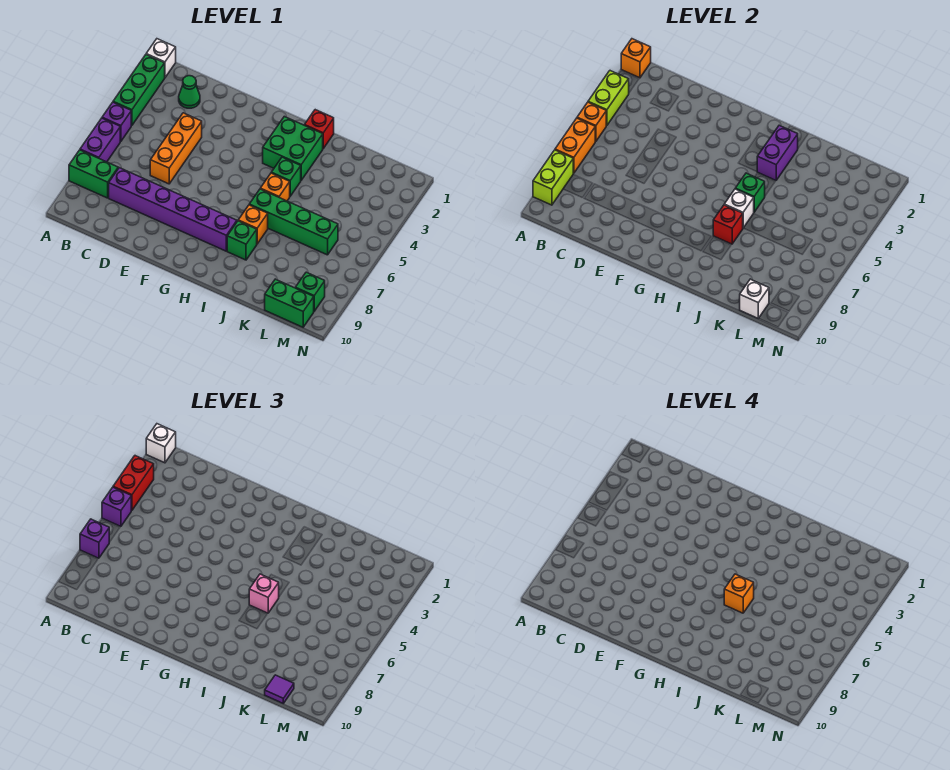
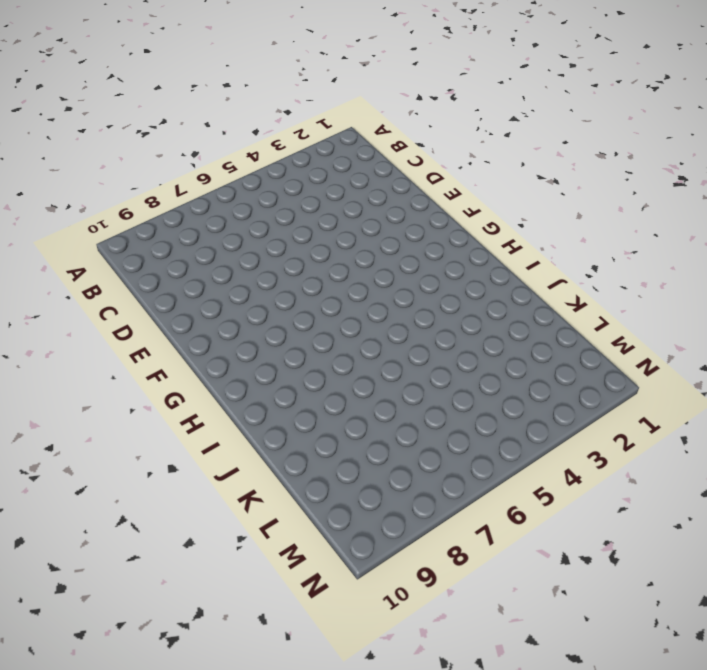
none -> white 1x1 brick [146,39,176,77]
none -> green 1x3 brick [113,55,165,126]
none -> purple 1x1 brick [102,102,131,141]
none -> purple 1x2 brick [80,118,120,162]

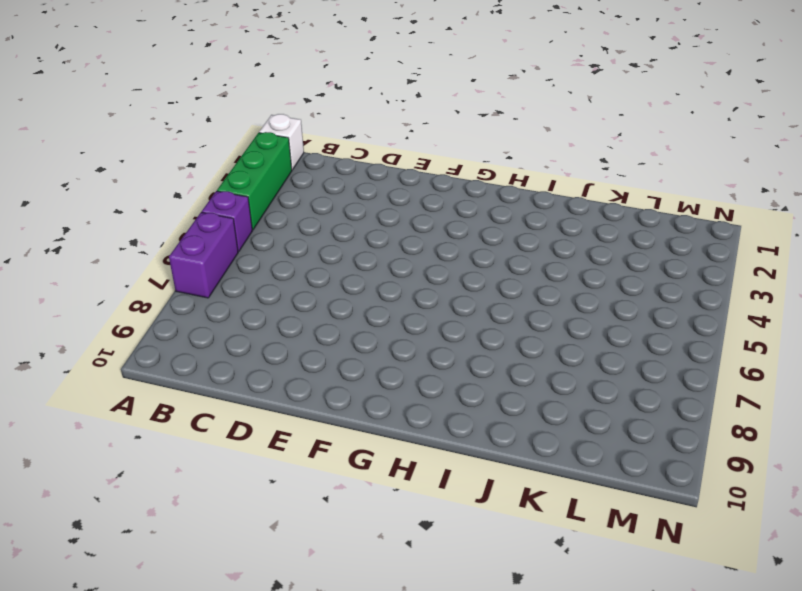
none -> green 1x2 brick [69,150,118,198]
none -> green 1x1 cone [179,76,200,108]
none -> purple 1x6 brick [109,168,237,251]
none -> orange 1x3 brick [150,113,202,184]

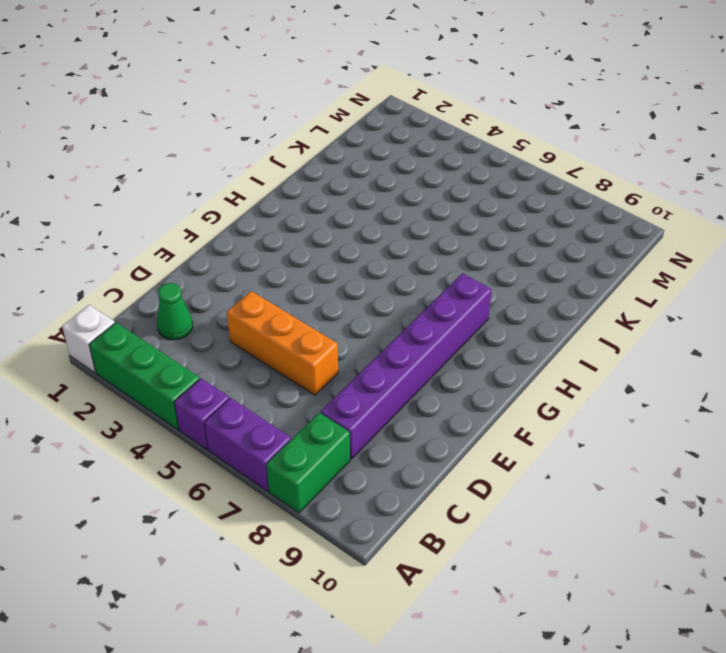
none -> green 2x2 brick [263,117,323,180]
none -> red 1x1 brick [304,110,334,149]
none -> green 1x1 brick [271,157,301,196]
none -> orange 1x1 brick [260,173,290,201]

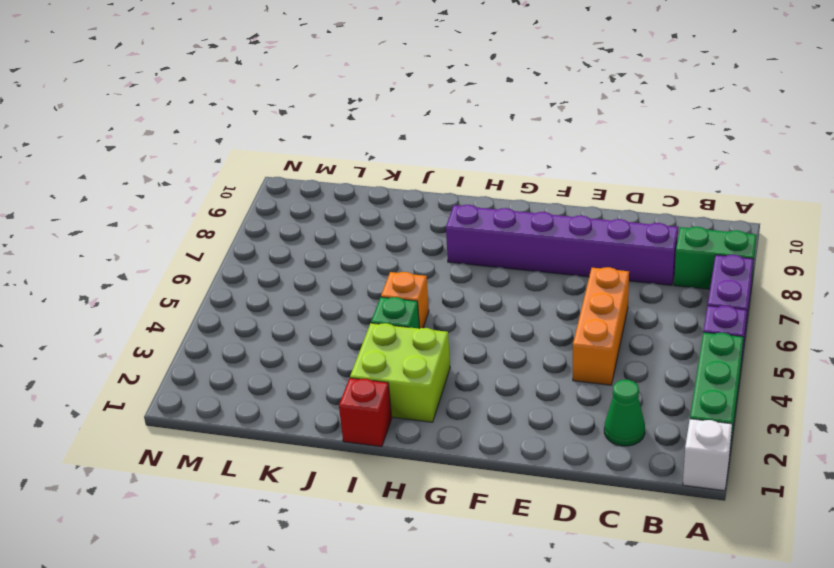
lime 2x2 brick [350,323,450,422] -> green 2x2 brick [263,117,323,180]
none -> green 1x4 brick [249,189,338,255]
none -> orange 1x1 brick [238,205,268,244]
none -> green 1x1 brick [227,221,257,260]
none -> green 1x2 brick [265,279,314,327]

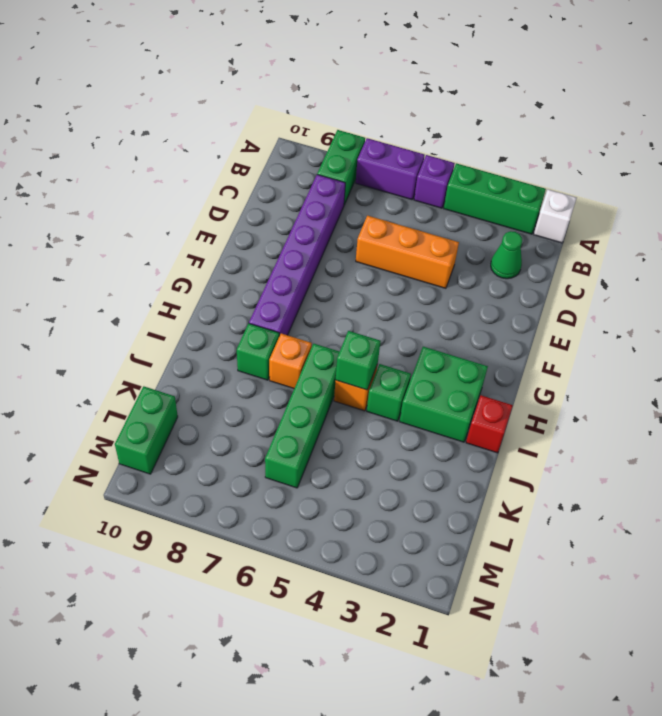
none -> green 1x1 brick [295,272,325,311]
none -> orange 1x1 brick [621,39,651,78]
none -> lime 1x2 brick [588,71,629,126]
none -> orange 1x1 brick [577,102,606,141]

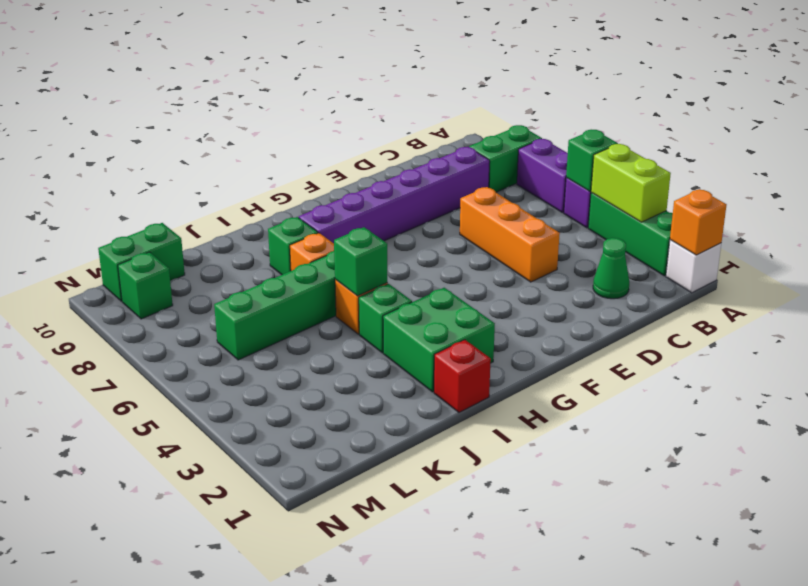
green 1x1 brick [566,130,618,191] -> orange 1x1 brick [577,102,606,141]
none -> orange 1x2 brick [555,118,595,173]
none -> lime 1x2 brick [533,150,573,205]
none -> purple 1x2 brick [757,126,798,180]
none -> white 1x1 brick [724,189,754,228]

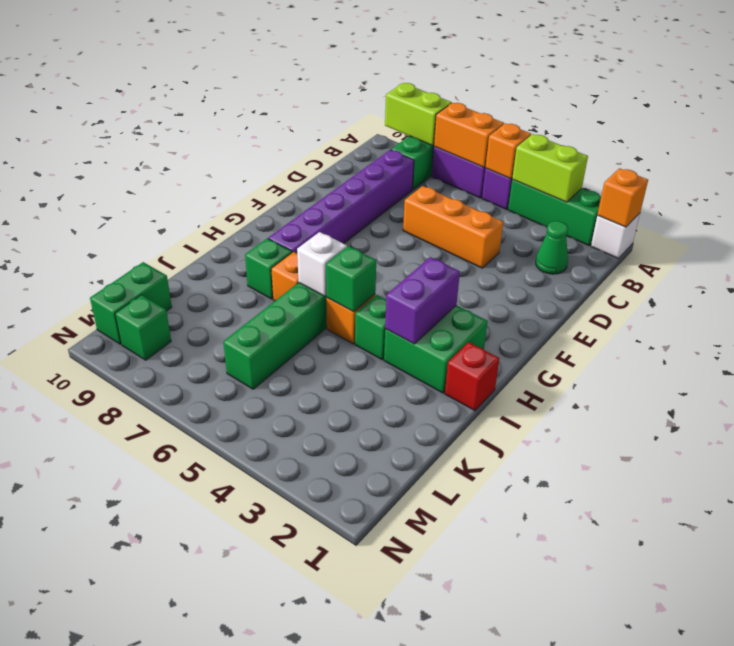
purple 1x2 brick [385,257,460,344] -> purple 1x2 brick turned to [757,126,798,180]
none -> red 1x1 brick [713,205,743,244]
none -> white 1x1 brick [740,279,769,318]
none -> white 1x1 brick [146,424,176,463]
none -> red 1x2 brick [113,456,154,511]

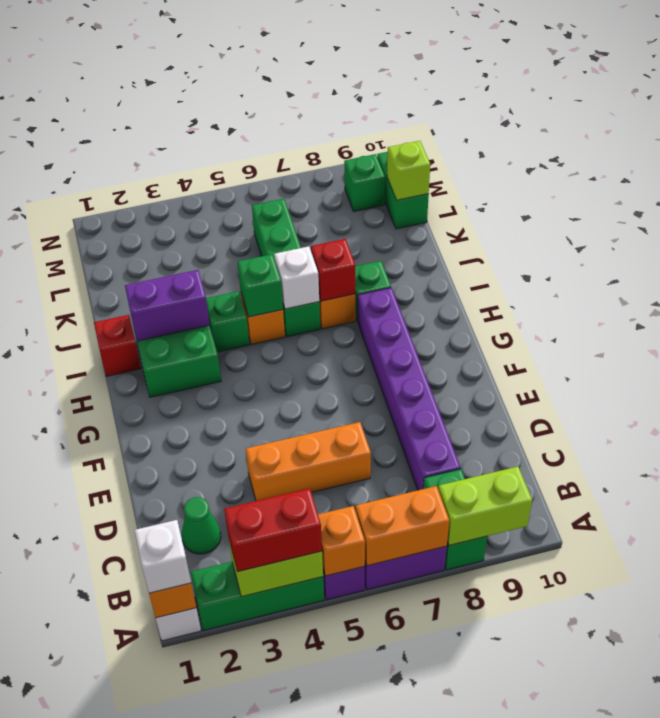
lime 1x1 brick [387,141,430,200] -> white 1x1 brick [740,279,769,318]
none -> purple 1x1 brick [102,487,131,526]
none -> purple 1x1 brick [80,519,109,558]
none -> pink 1x1 brick [249,574,279,613]
none -> purple 1x1 tile [265,675,294,703]

